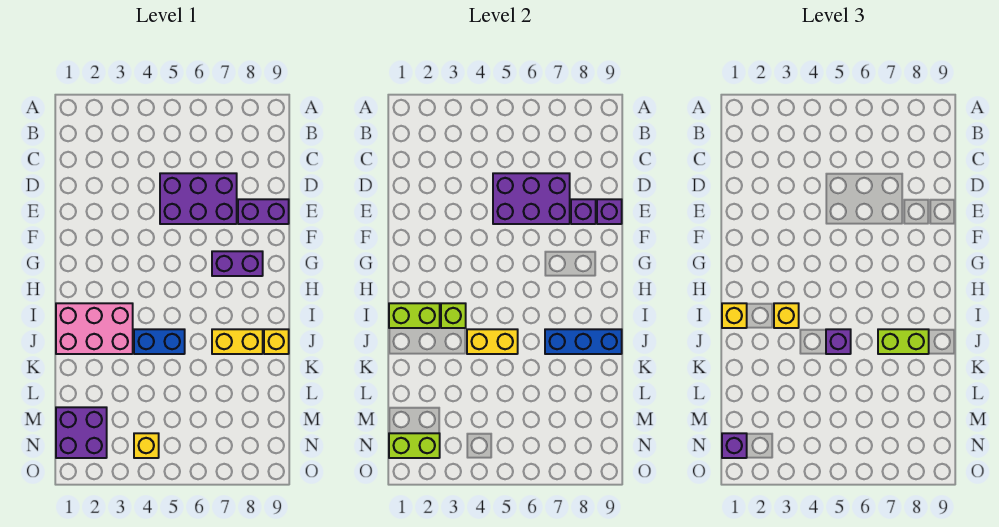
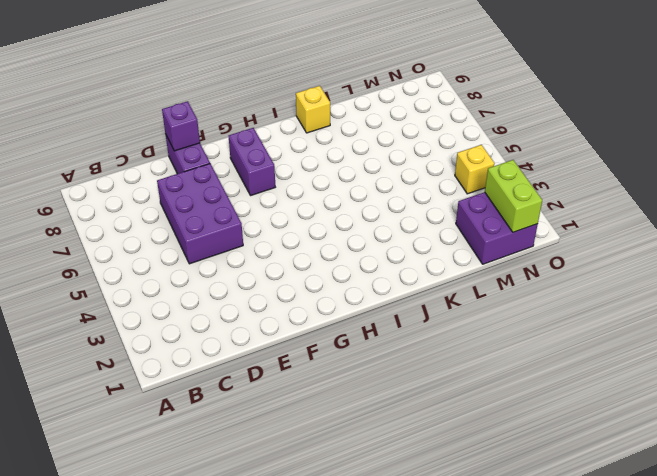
none -> pink 2x3 brick [56,303,133,354]
none -> blue 1x2 brick [134,329,185,354]
none -> yellow 1x2 brick [212,329,263,354]

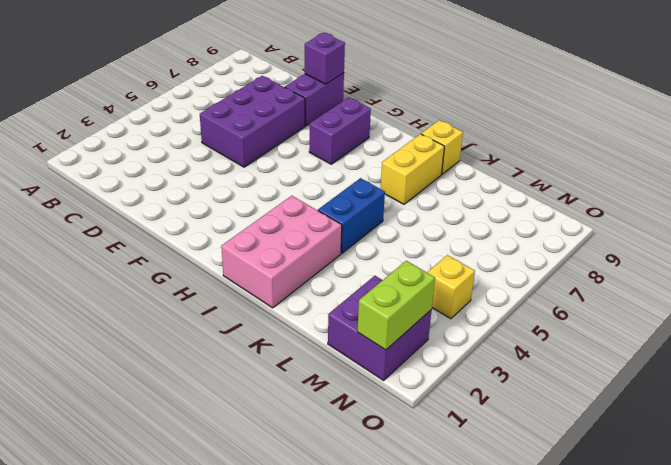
none -> purple 2x3 brick [493,173,570,224]
none -> purple 1x1 brick [571,199,596,224]
none -> lime 1x2 brick [389,303,440,328]

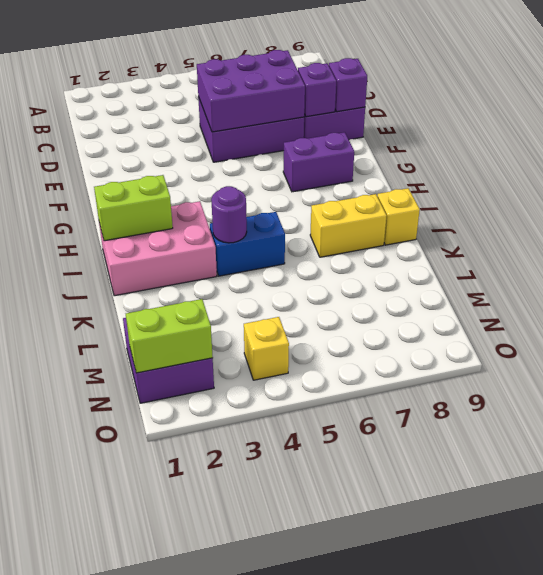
purple 1x1 round brick [211,186,247,243] -> yellow 1x2 brick [467,329,518,354]
none -> lime 1x1 brick [441,303,466,328]
none -> blue 1x3 brick [545,329,622,354]
none -> yellow 1x1 brick [722,303,747,328]

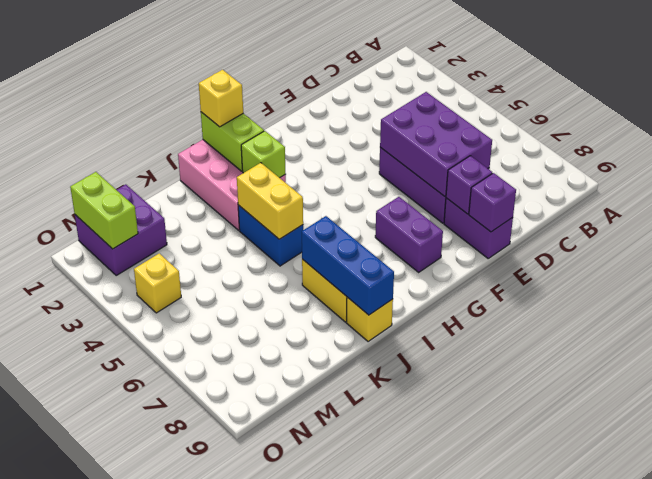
none -> yellow 1x1 brick [774,303,799,328]
none -> purple 1x1 brick [826,329,851,354]
none -> lime 1x2 brick [878,329,929,354]

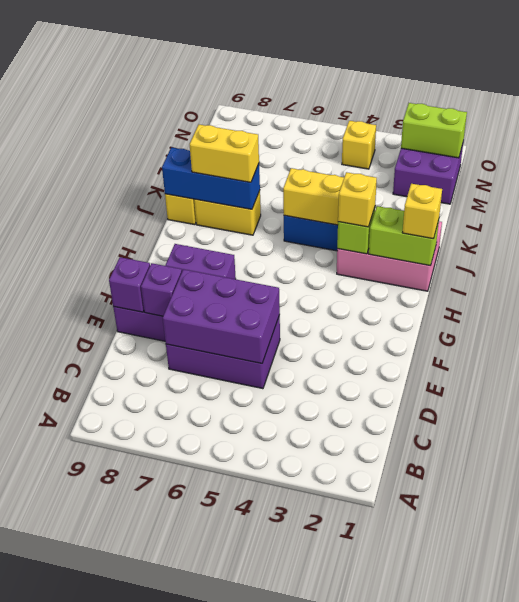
yellow 1x2 brick [190,125,259,182] -> lime 1x2 brick [878,329,929,354]
none -> purple 1x1 brick [826,329,851,354]
none -> purple 1x1 brick [722,433,747,458]

